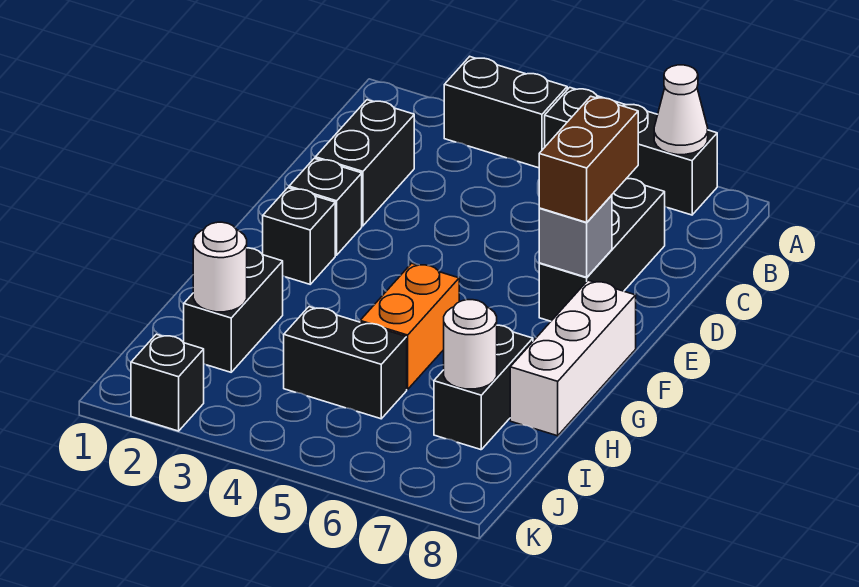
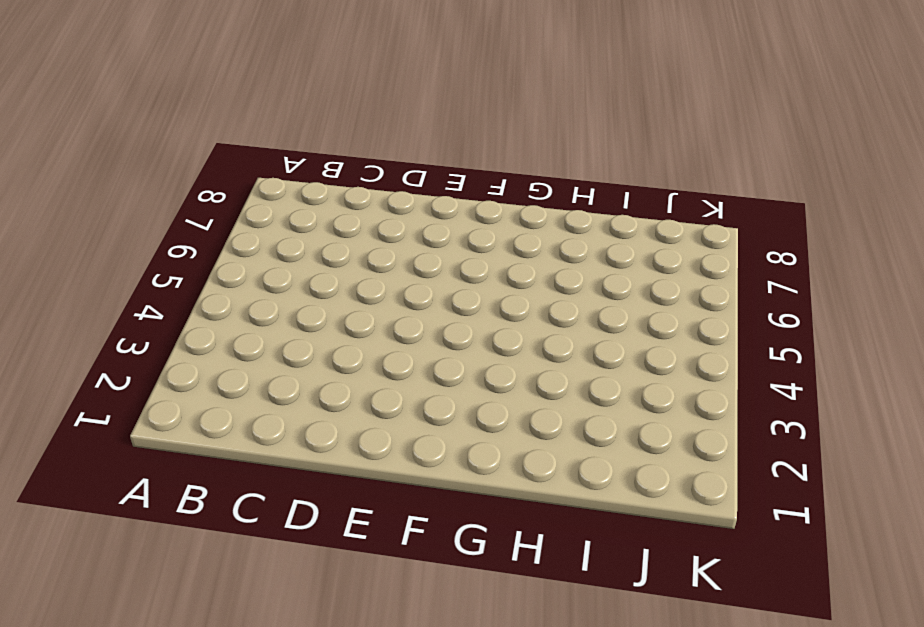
none -> black 1x2 brick [444,57,567,168]
none -> black 1x3 brick [545,87,717,215]
none -> black 1x2 brick [315,100,414,226]

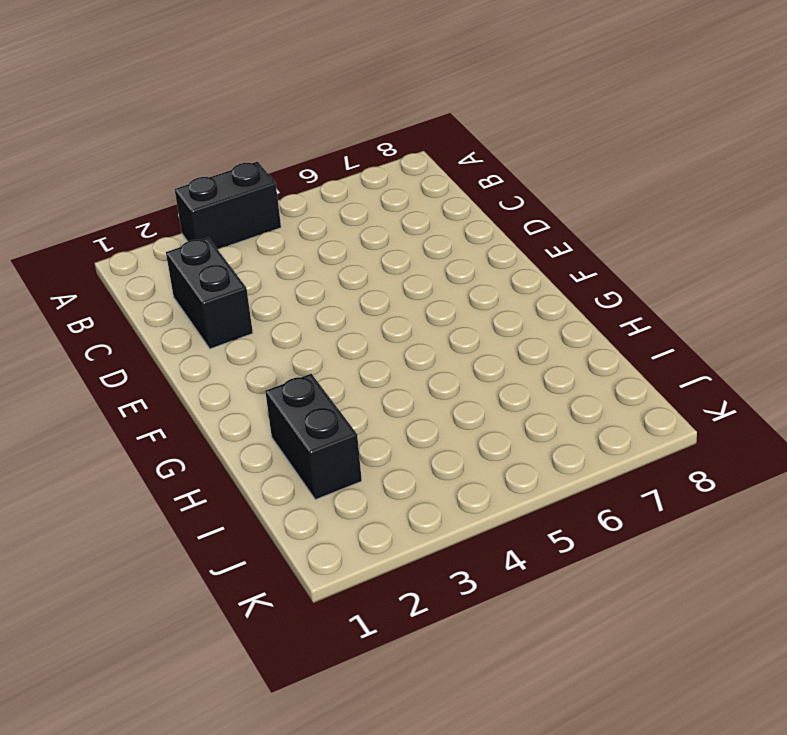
none -> black 1x3 brick [545,87,717,215]
none -> black 1x3 brick [539,179,665,321]
none -> black 1x1 brick [289,158,362,255]

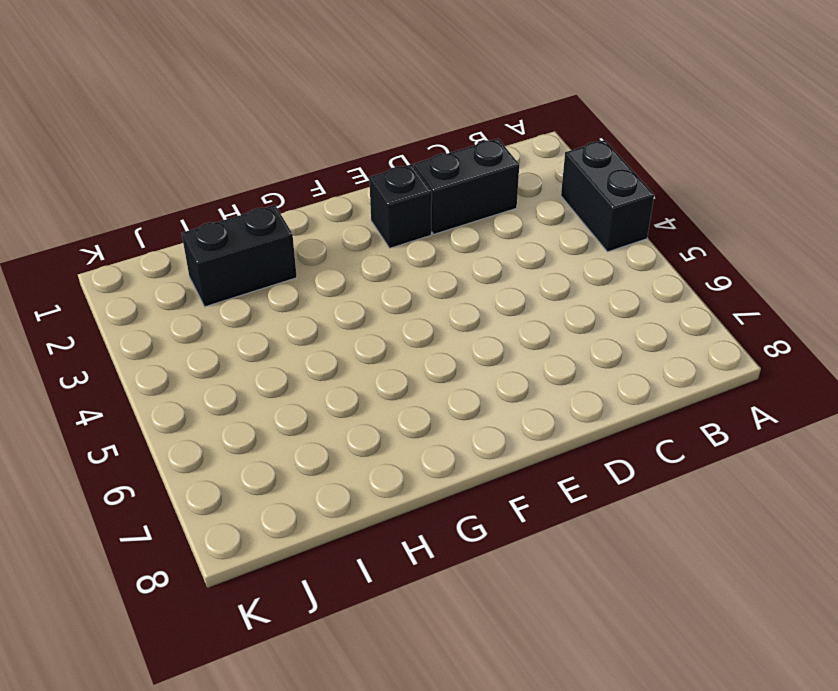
none -> black 1x3 brick [545,87,717,215]
none -> black 1x3 brick [539,179,665,321]
none -> black 1x1 brick [263,188,335,284]

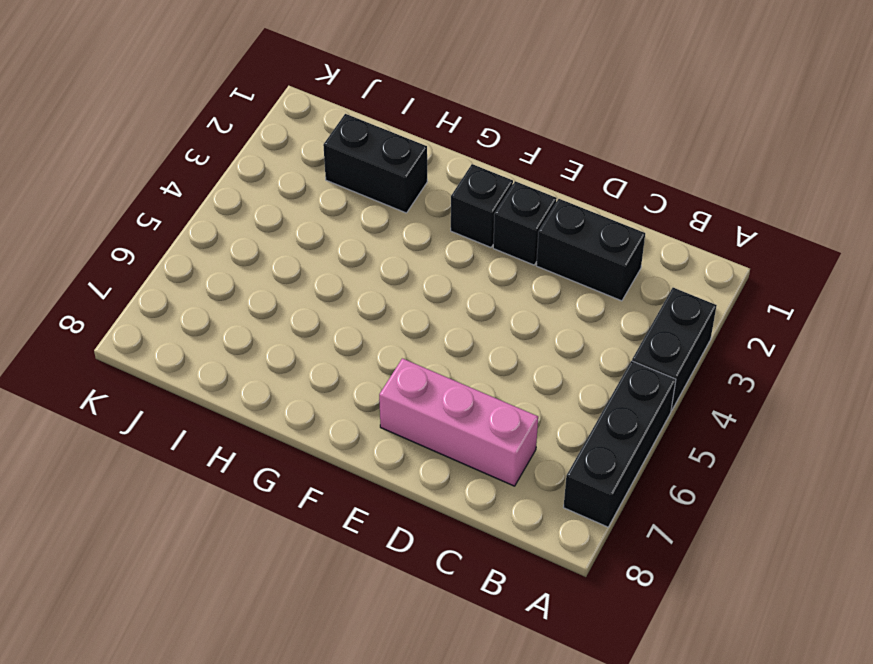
pink 1x3 brick [379,358,538,486] -> black 1x3 brick [539,179,665,321]
none -> white 1x3 brick [510,280,636,436]
none -> orange 1x2 brick [360,263,459,389]
none -> black 1x2 brick [434,325,533,450]

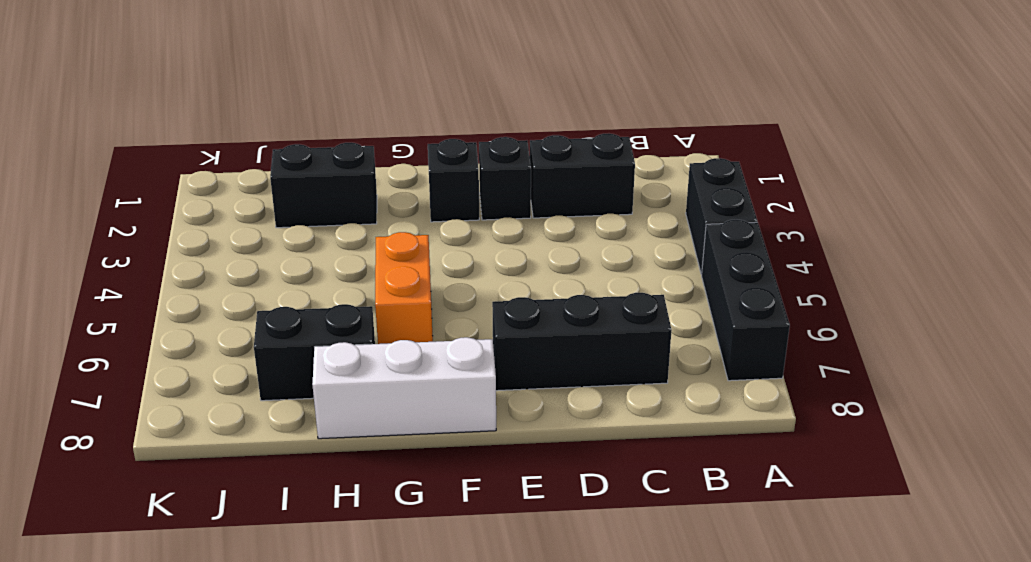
orange 1x2 brick [375,232,433,344] -> orange 1x2 brick turned to [360,263,459,389]
none -> black 1x2 brick [284,307,407,419]
none -> black 1x1 brick [131,334,204,431]
none -> white 1x1 cone [654,65,708,155]

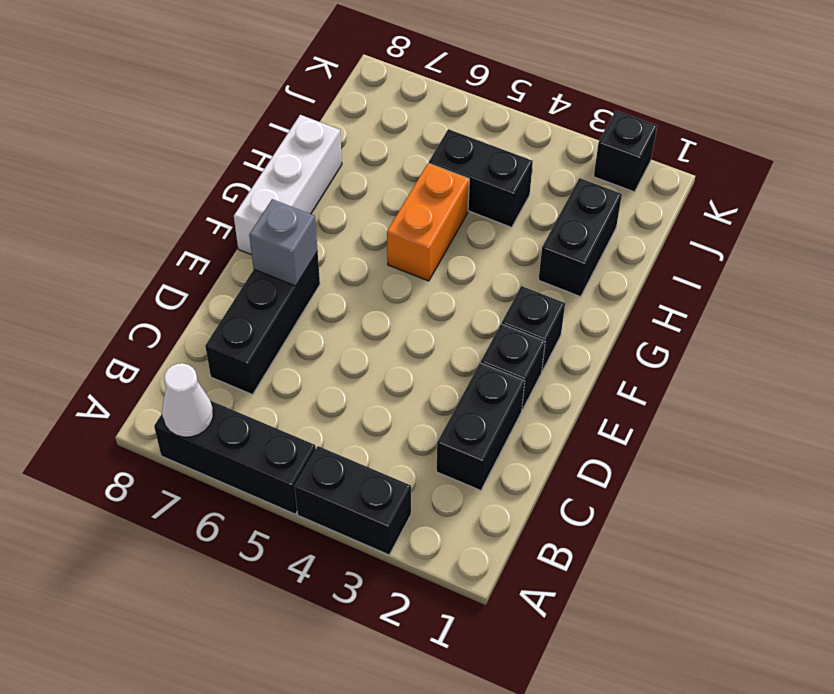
none -> black 1x2 brick [434,325,533,450]
none -> white 1x1 round brick [193,222,247,312]
none -> white 1x1 round brick [444,300,497,389]

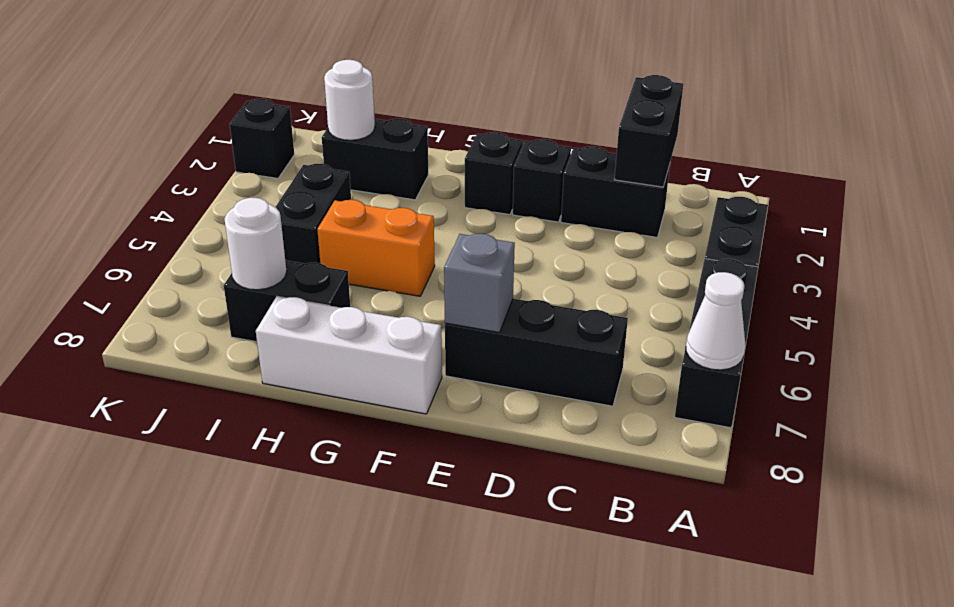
black 1x2 brick [614,75,683,187] -> none
none -> brown 1x2 brick [539,96,638,222]

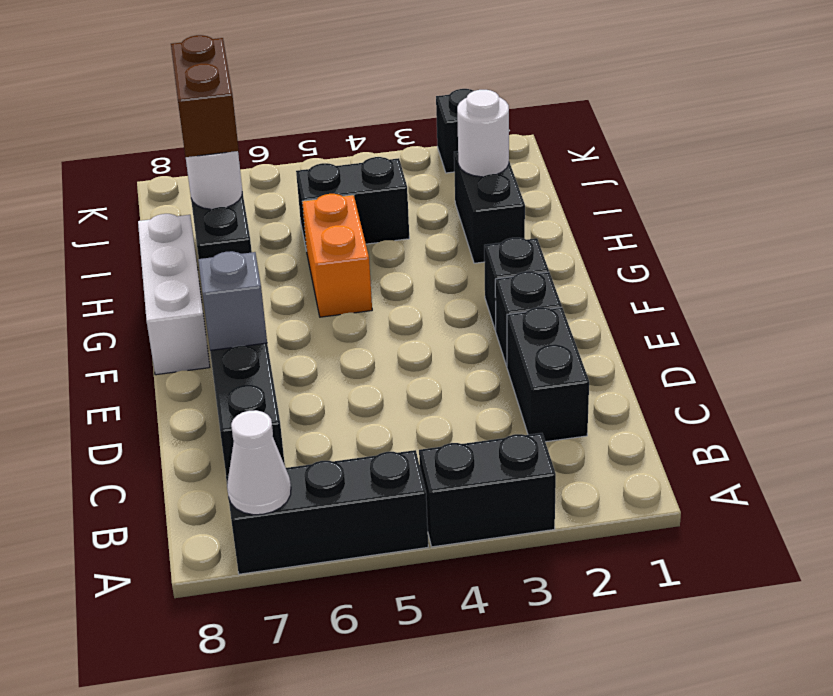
brown 1x2 brick [171,35,239,157] -> brown 1x2 brick moved to [539,96,638,222]

